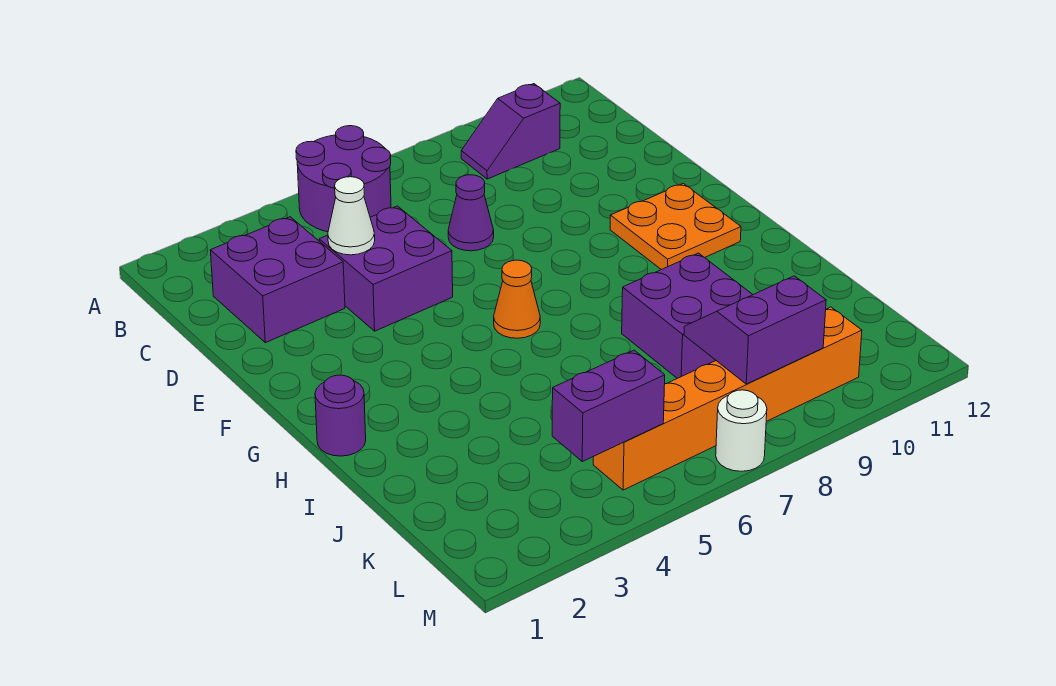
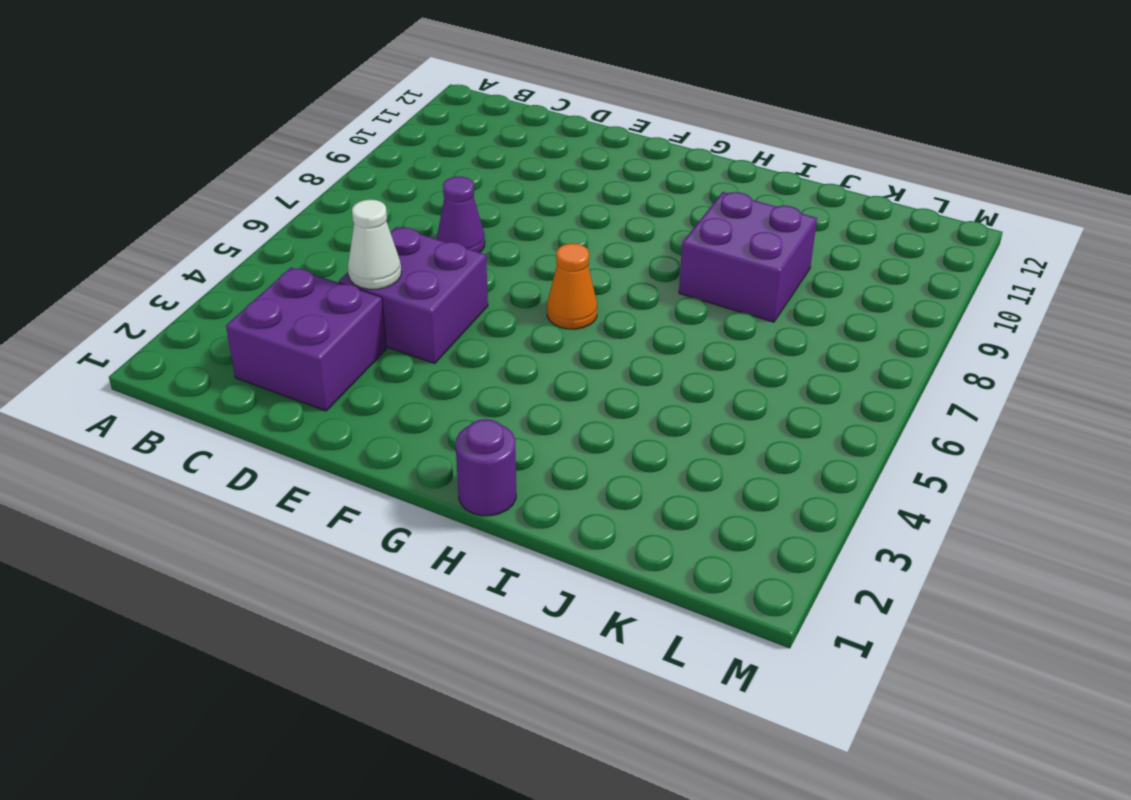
none -> purple 2x2 round brick [296,126,391,232]
none -> purple 1x2 slope [461,84,560,179]
none -> orange 2x2 plate [610,183,741,270]

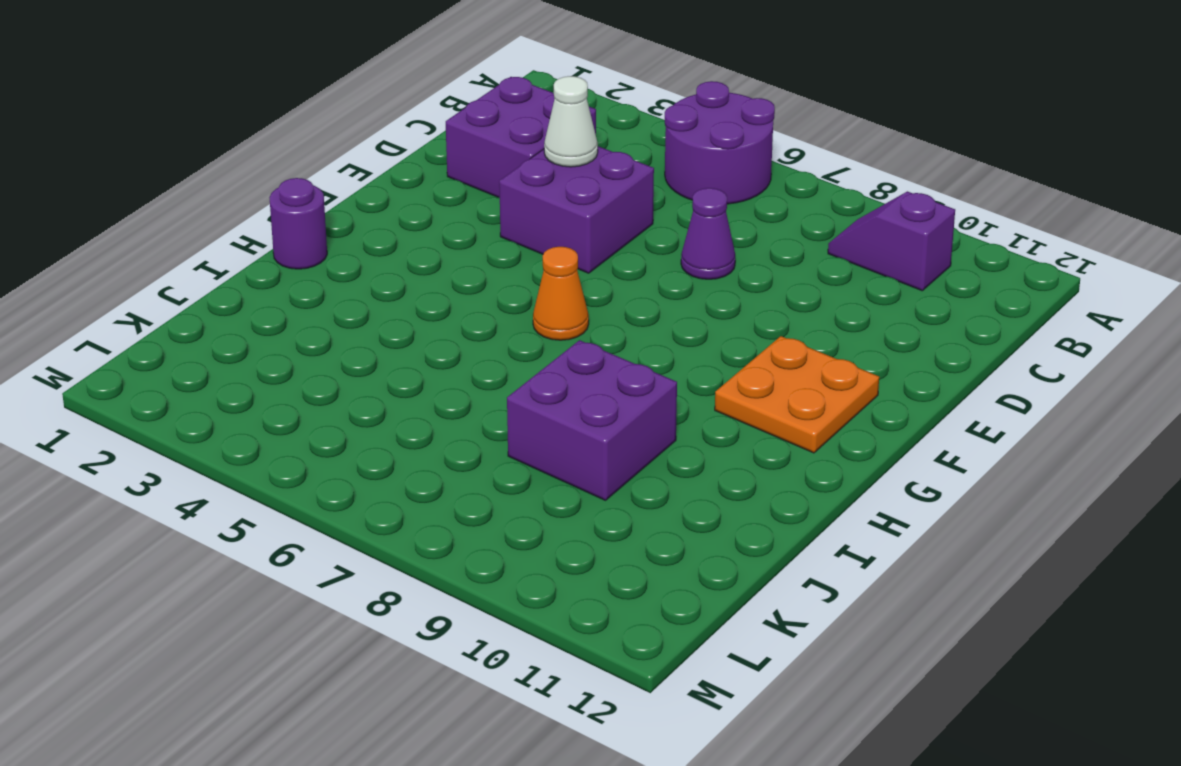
none -> orange 1x6 brick [593,307,862,490]
none -> white 1x1 round brick [716,390,767,471]
none -> purple 2x2 slope [684,276,826,384]

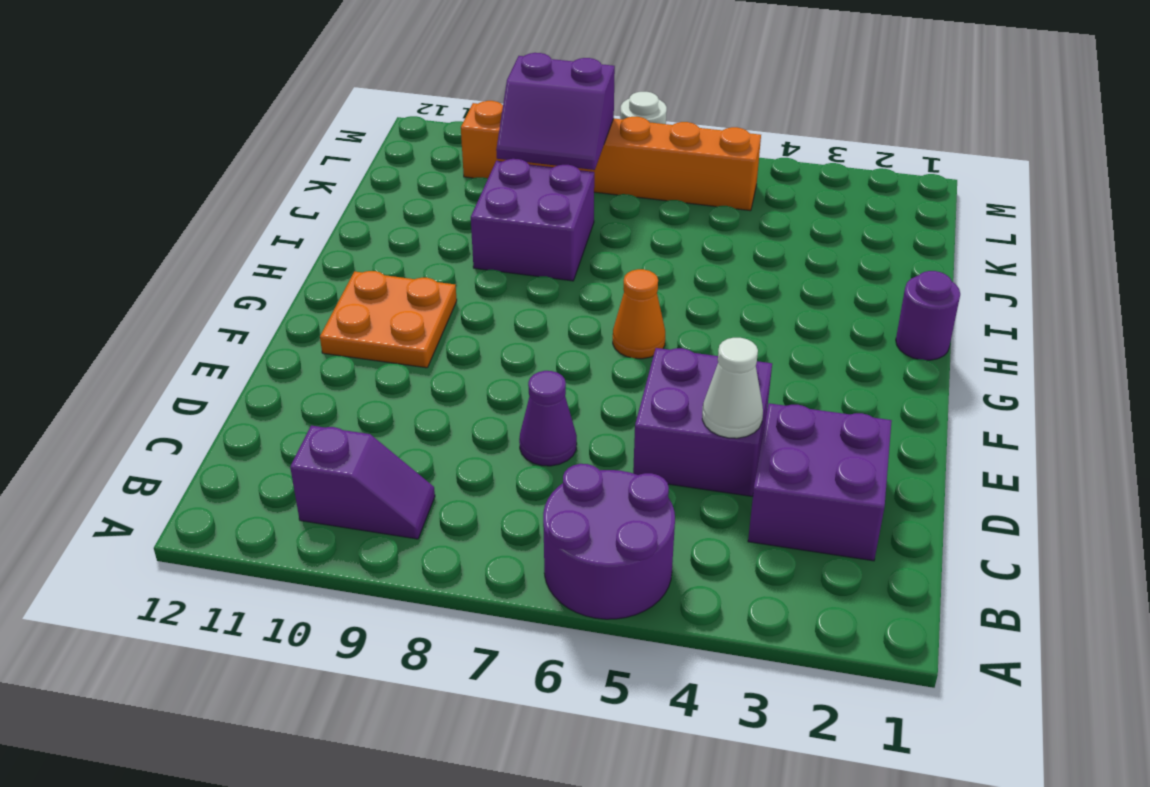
none -> purple 1x2 brick [552,350,665,462]

